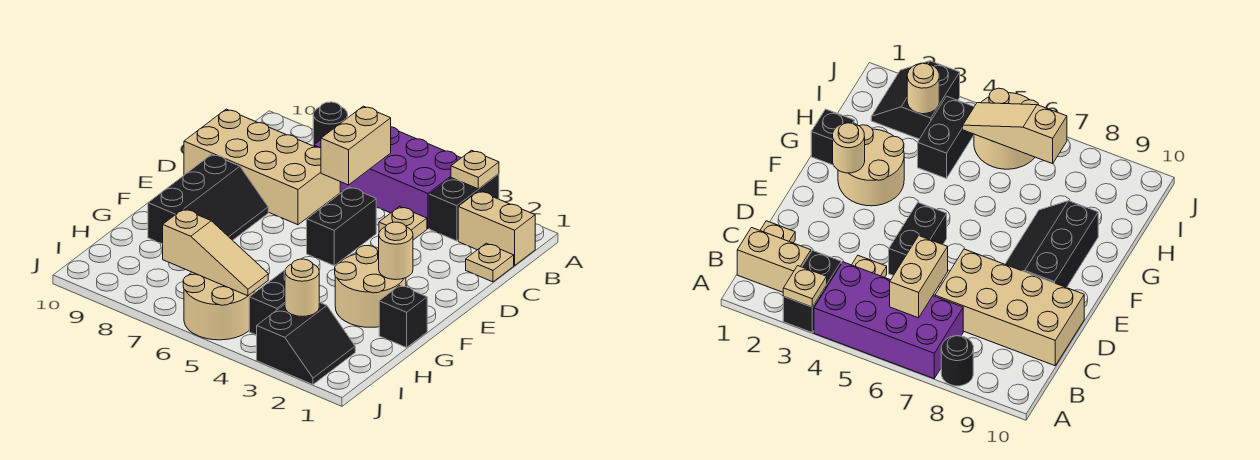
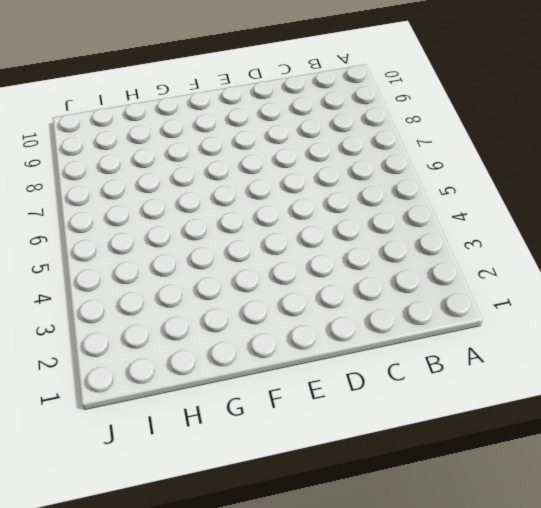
none -> black 1x2 brick [429,174,499,241]
none -> purple 2x4 brick [314,127,461,229]
none -> black 1x1 round brick [313,102,348,146]

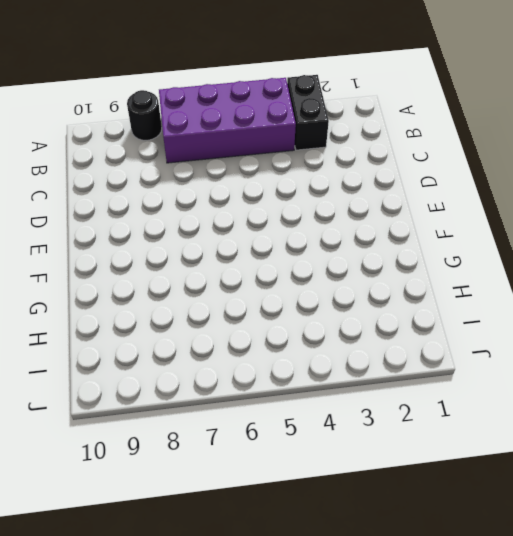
none -> tan 1x2 brick [458,191,535,265]
none -> tan 1x1 plate [466,243,514,282]
none -> tan 1x1 plate [379,207,427,240]

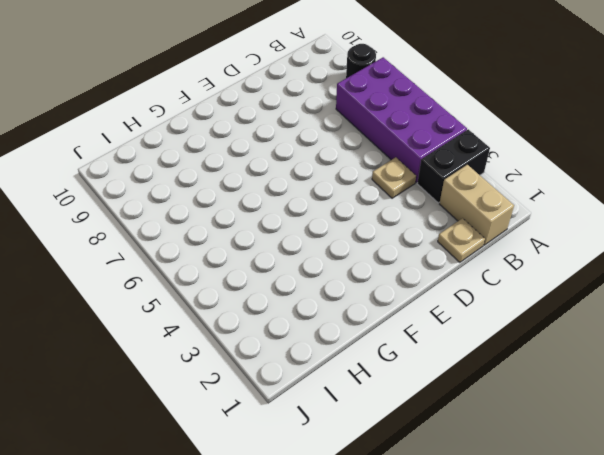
none -> tan 2x4 brick [184,109,340,225]
none -> black 1x2 brick [307,187,376,265]
none -> black 2x3 slope [148,154,268,244]

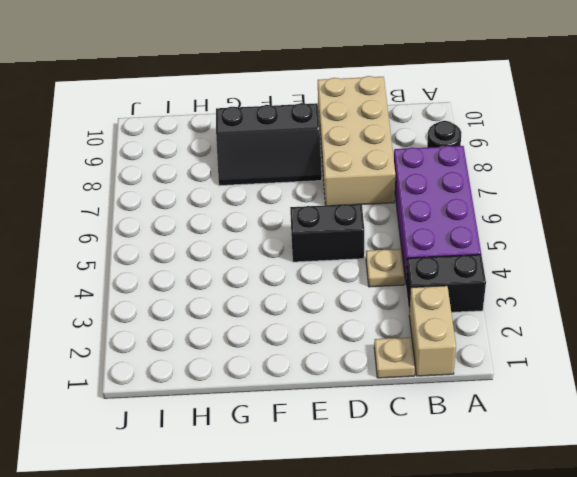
none -> tan 2x2 round brick [335,246,406,327]
none -> black 1x1 brick [379,285,427,348]
none -> black 1x2 brick [249,270,285,335]

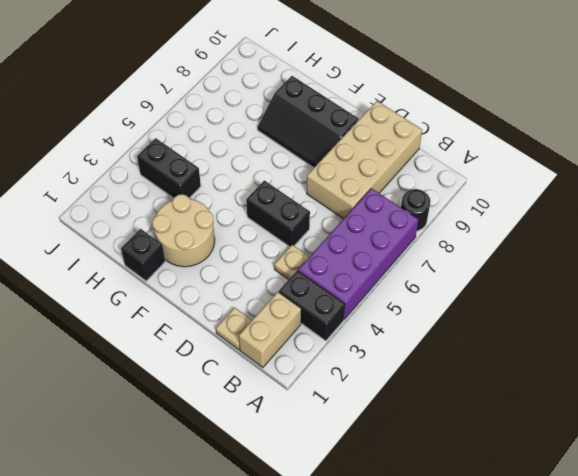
none -> black 2x2 slope [257,302,355,385]
none -> tan 2x2 round brick [183,272,254,340]
none -> tan 1x1 plate [451,150,499,189]

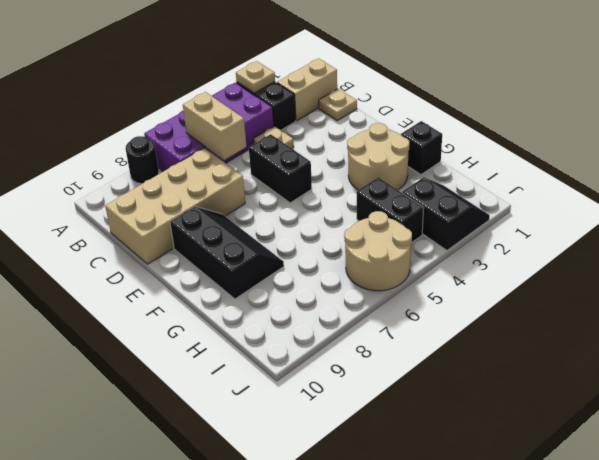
none -> tan 1x1 round brick [379,222,413,280]
none -> tan 1x1 round brick [285,259,319,317]
none -> tan 1x3 slope [163,209,268,296]

